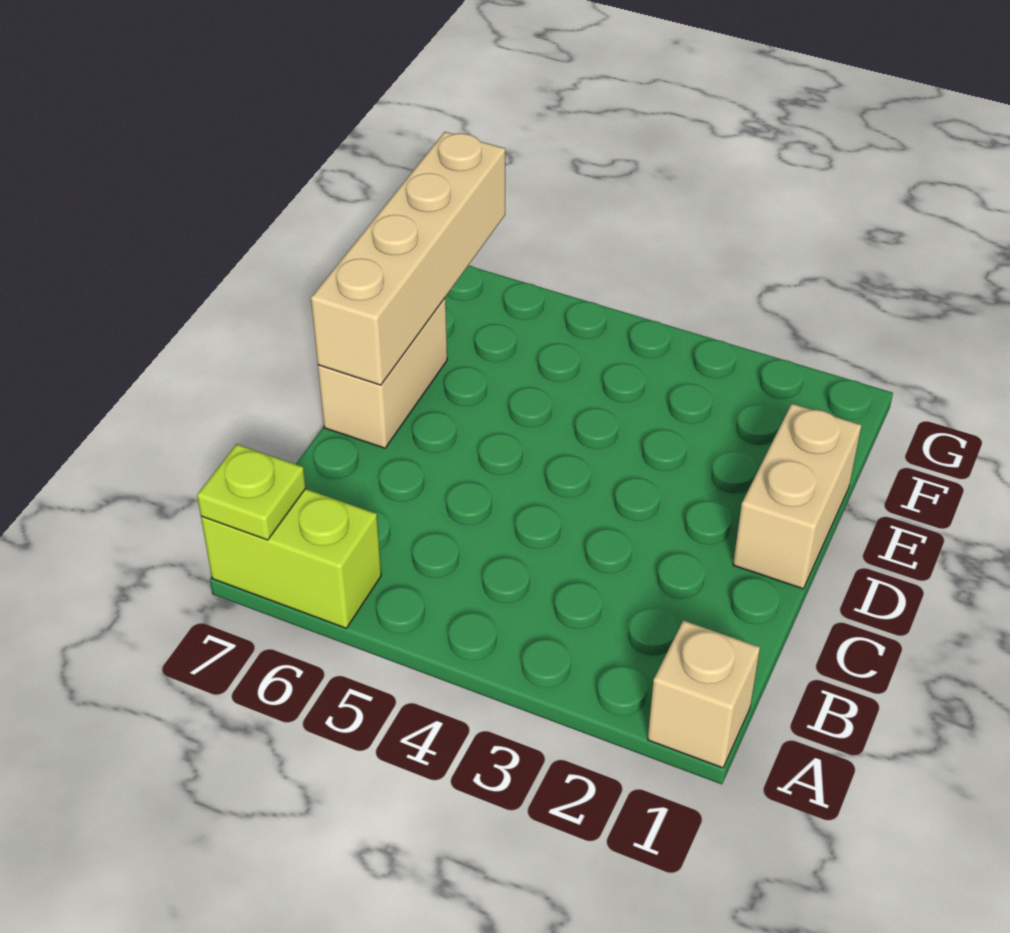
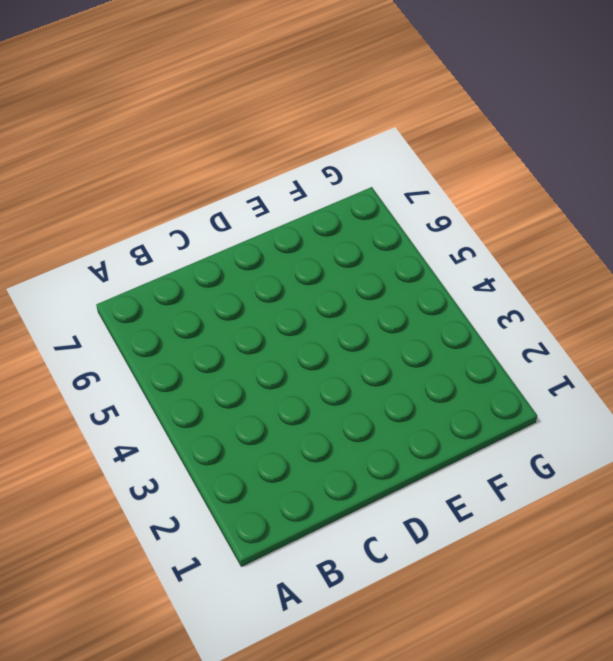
none -> tan 1x1 brick [648,620,760,768]
none -> lime 1x2 brick [201,489,381,628]

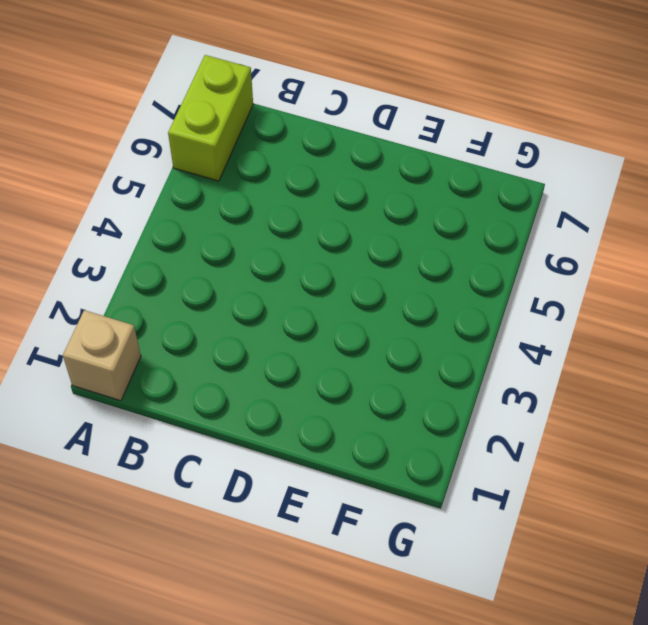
none -> tan 1x2 brick [733,404,861,589]
none -> tan 1x2 brick [318,298,447,448]

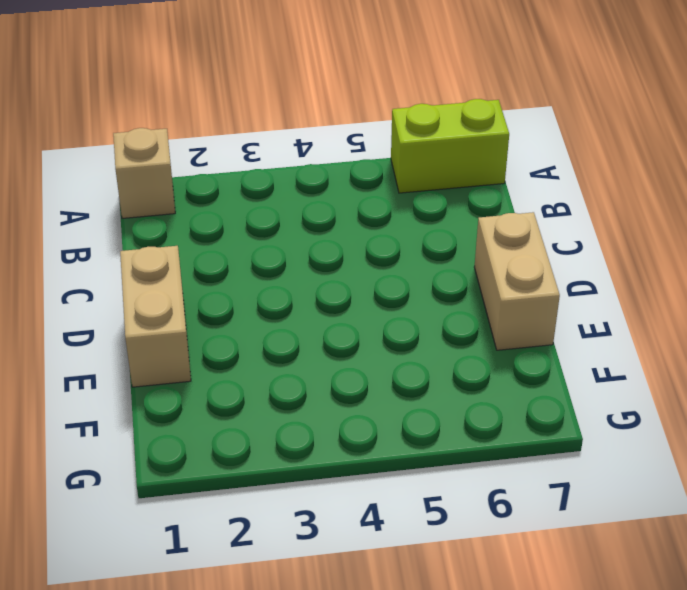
none -> lime 1x1 plate [197,444,306,540]
none -> tan 1x4 brick [311,132,505,385]

